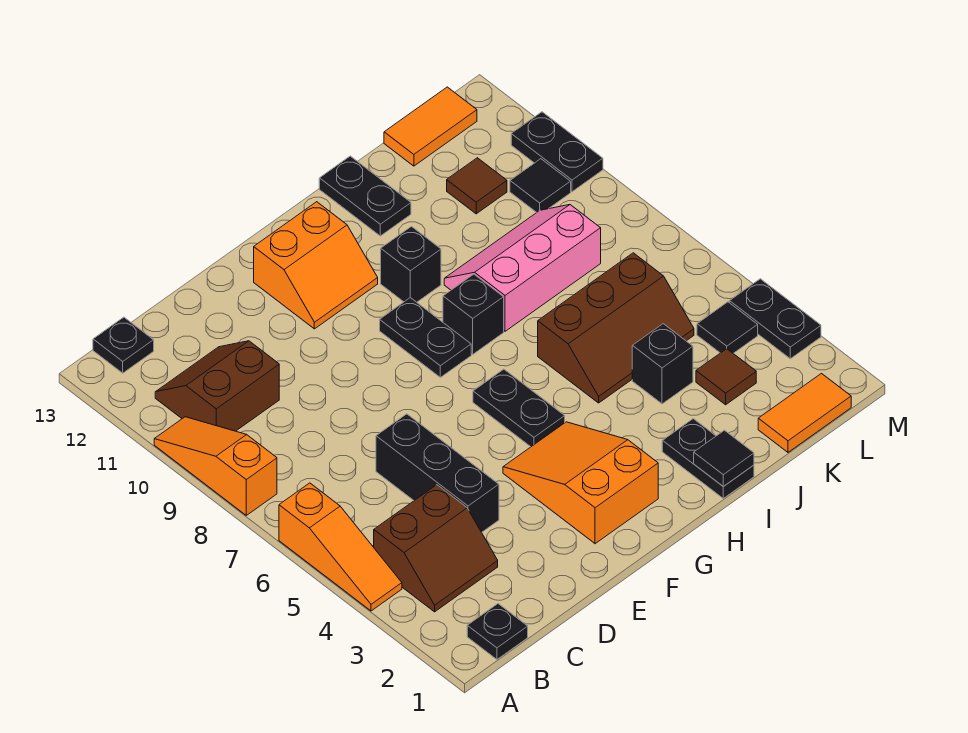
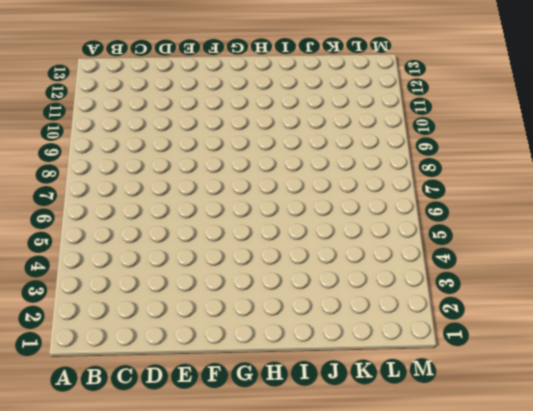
none -> orange 1x3 slope [279,483,402,611]
none -> orange 1x3 slope [154,417,277,515]
none -> black 1x1 plate [467,604,528,659]

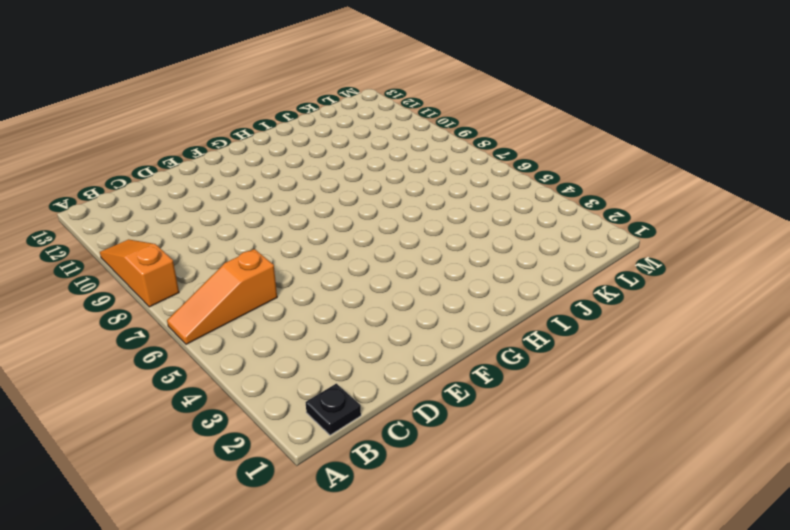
orange 1x3 slope [167,249,277,344] -> orange 1x3 slope turned to [279,483,402,611]
none -> brown 2x2 slope [374,485,498,612]
none -> brown 2x2 slope [155,341,279,431]
none -> black 1x1 plate [93,317,154,373]

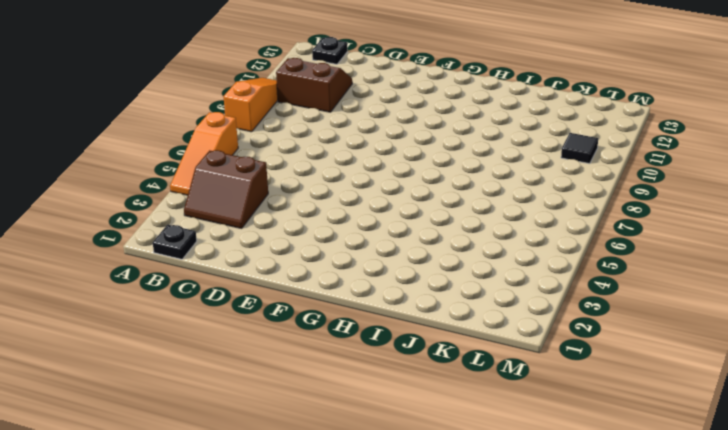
none -> black 1x3 brick [376,414,499,532]
none -> orange 2x3 slope [503,422,658,544]
none -> orange 2x2 slope [254,202,378,329]

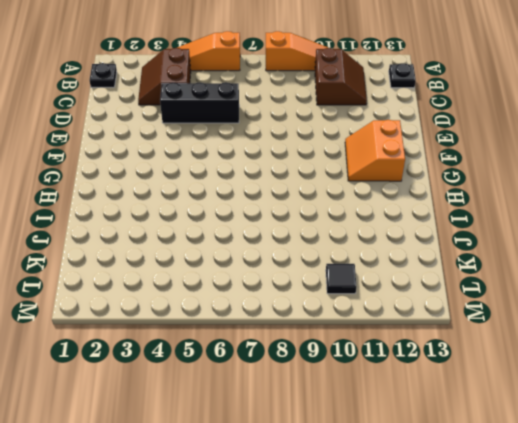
none -> orange 2x3 slope [503,422,658,544]
none -> black 1x2 plate [473,369,565,447]
none -> black 1x2 plate [380,298,471,377]

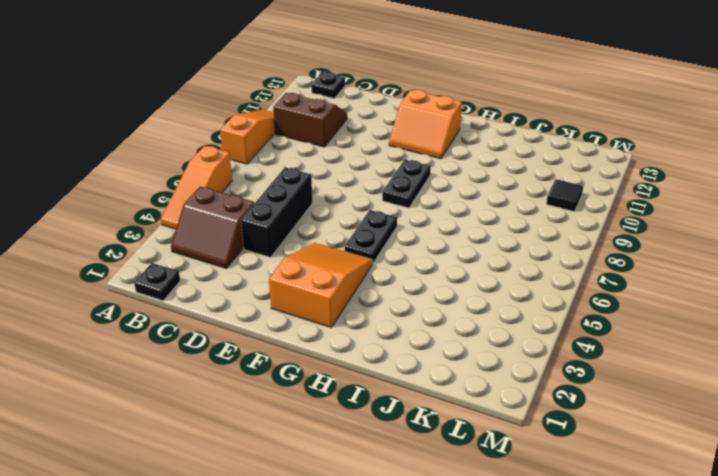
none -> black 1x1 brick [443,274,504,354]
none -> black 1x1 brick [381,227,441,302]
none -> black 1x2 plate [662,419,754,498]

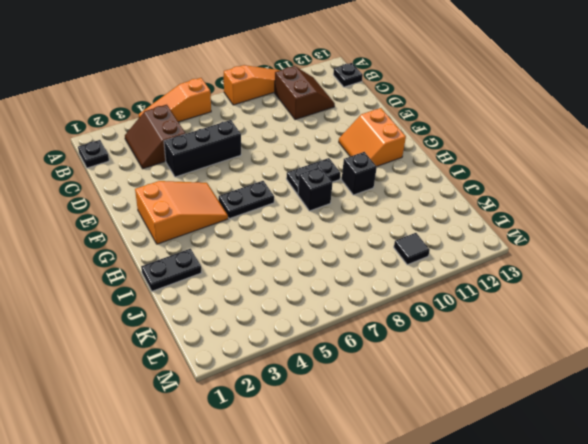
none -> brown 2x3 slope [538,253,694,403]
none -> pink 2x3 slope [444,205,601,331]
none -> black 1x2 plate [319,156,411,236]

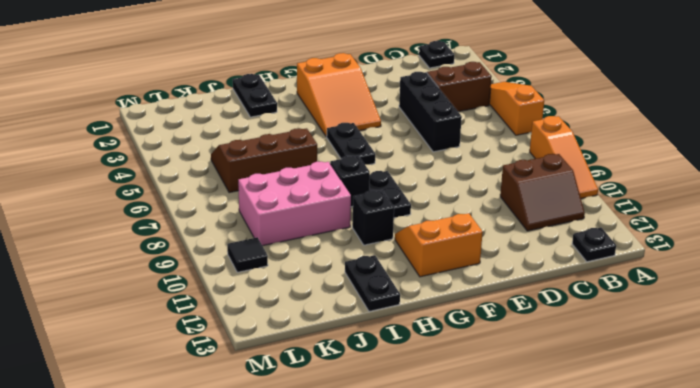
pink 2x3 brick [238,162,351,246] -> pink 2x3 slope [444,205,601,331]
none -> black 1x1 brick [632,324,693,404]
none -> orange 1x2 tile [758,374,851,452]
none -> brown 1x1 tile [696,349,756,405]

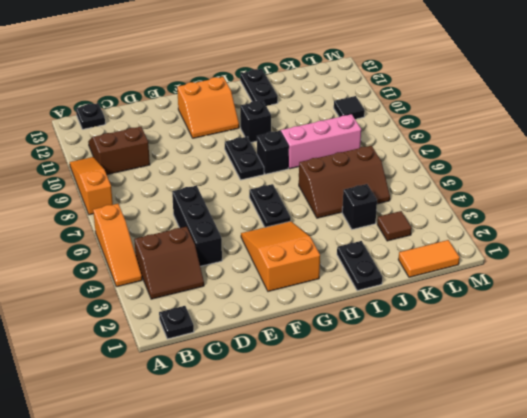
none -> brown 1x1 tile [447,158,507,214]
none -> orange 1x2 tile [384,87,477,166]
none -> black 1x1 tile [697,302,758,353]

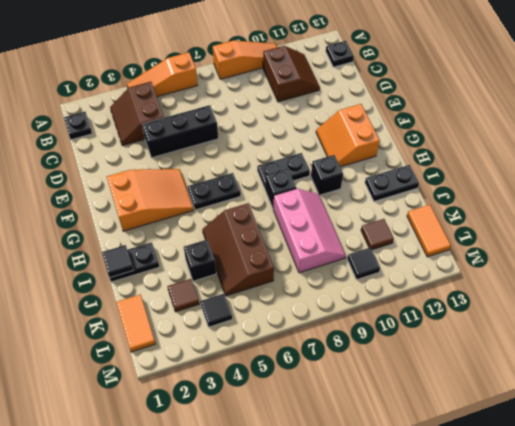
none -> black 1x2 plate [729,279,821,359]
none -> black 1x2 plate [511,112,603,192]

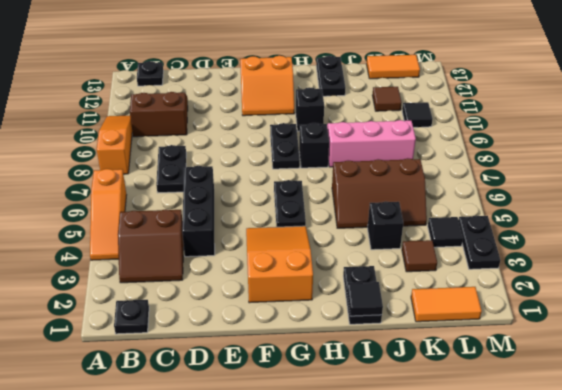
black 1x2 plate [156,145,186,193] -> black 1x2 plate moved to [511,112,603,192]

